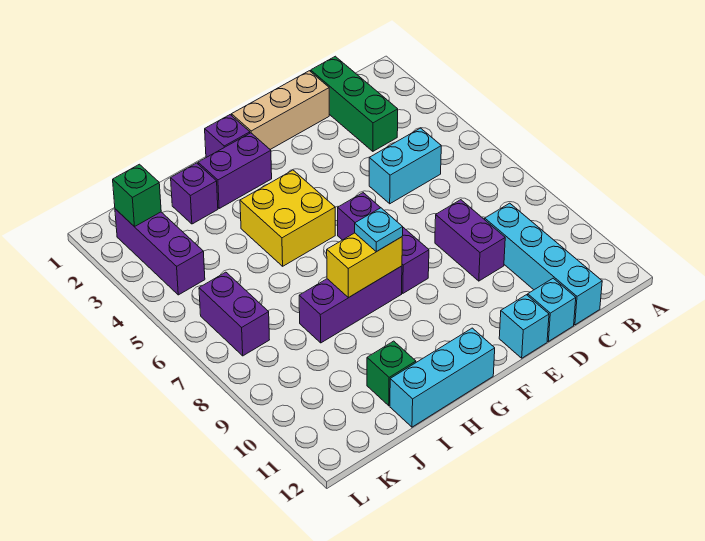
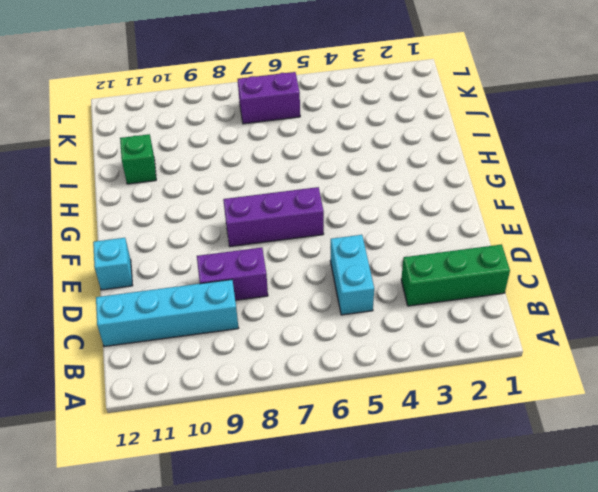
none -> tan 1x3 brick [232,71,329,149]
none -> cyan 1x1 brick [528,278,576,341]
none -> purple 1x1 brick [205,115,250,158]

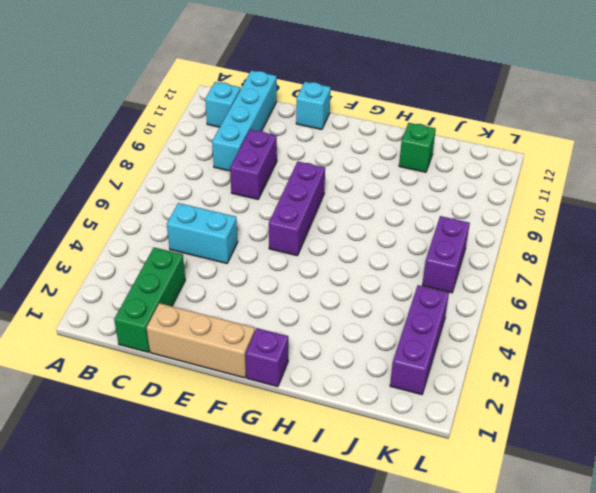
cyan 1x1 brick [205,82,241,127] -> cyan 1x1 brick moved to [528,278,576,341]
none -> purple 1x2 brick [198,133,272,208]
none -> yellow 2x2 brick [240,170,335,266]
none -> purple 1x3 brick [299,266,402,343]

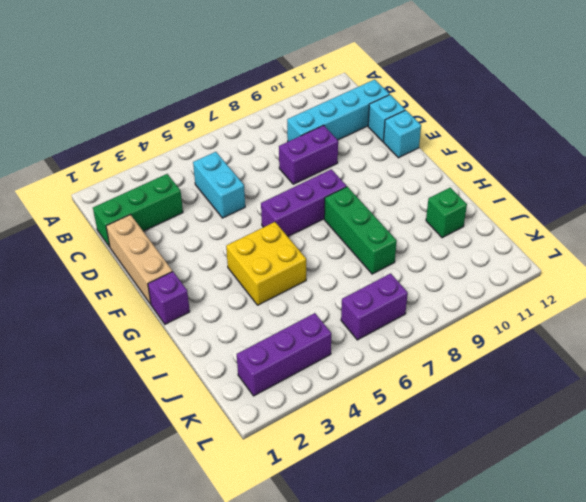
green 1x3 brick [324,187,397,274] -> purple 1x3 brick [299,266,402,343]
none -> purple 1x2 brick [198,133,272,208]
none -> cyan 1x3 brick [390,328,495,427]
none -> purple 1x1 brick [171,163,218,224]

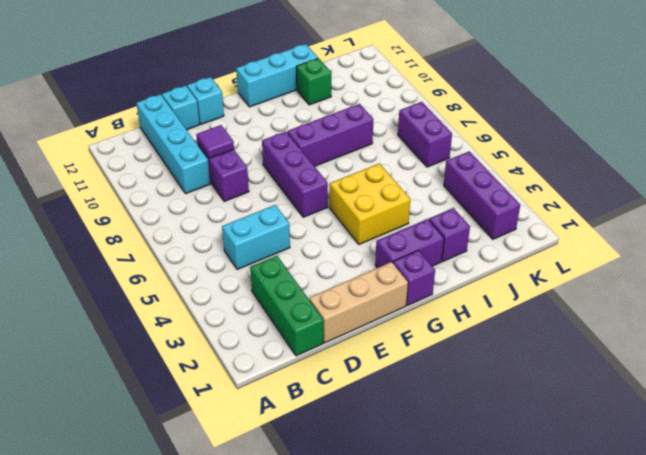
purple 1x1 tile [196,125,234,159] -> none
none -> yellow 1x2 brick [327,233,402,298]
none -> green 1x1 brick [113,164,161,227]
none -> cyan 1x1 plate [355,208,403,252]

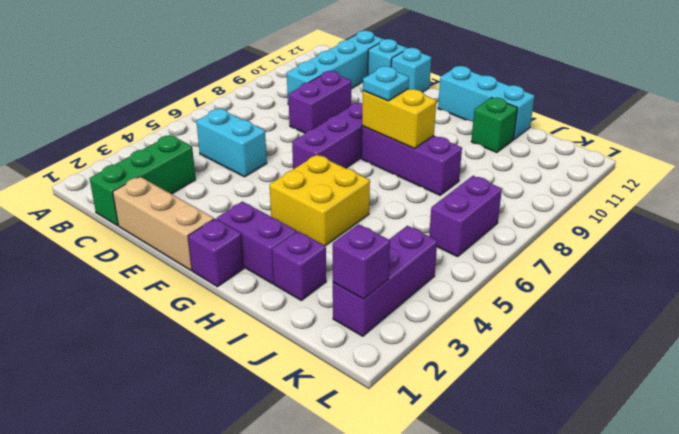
purple 1x1 brick [333,224,390,299] -> green 1x1 brick [113,164,161,227]

